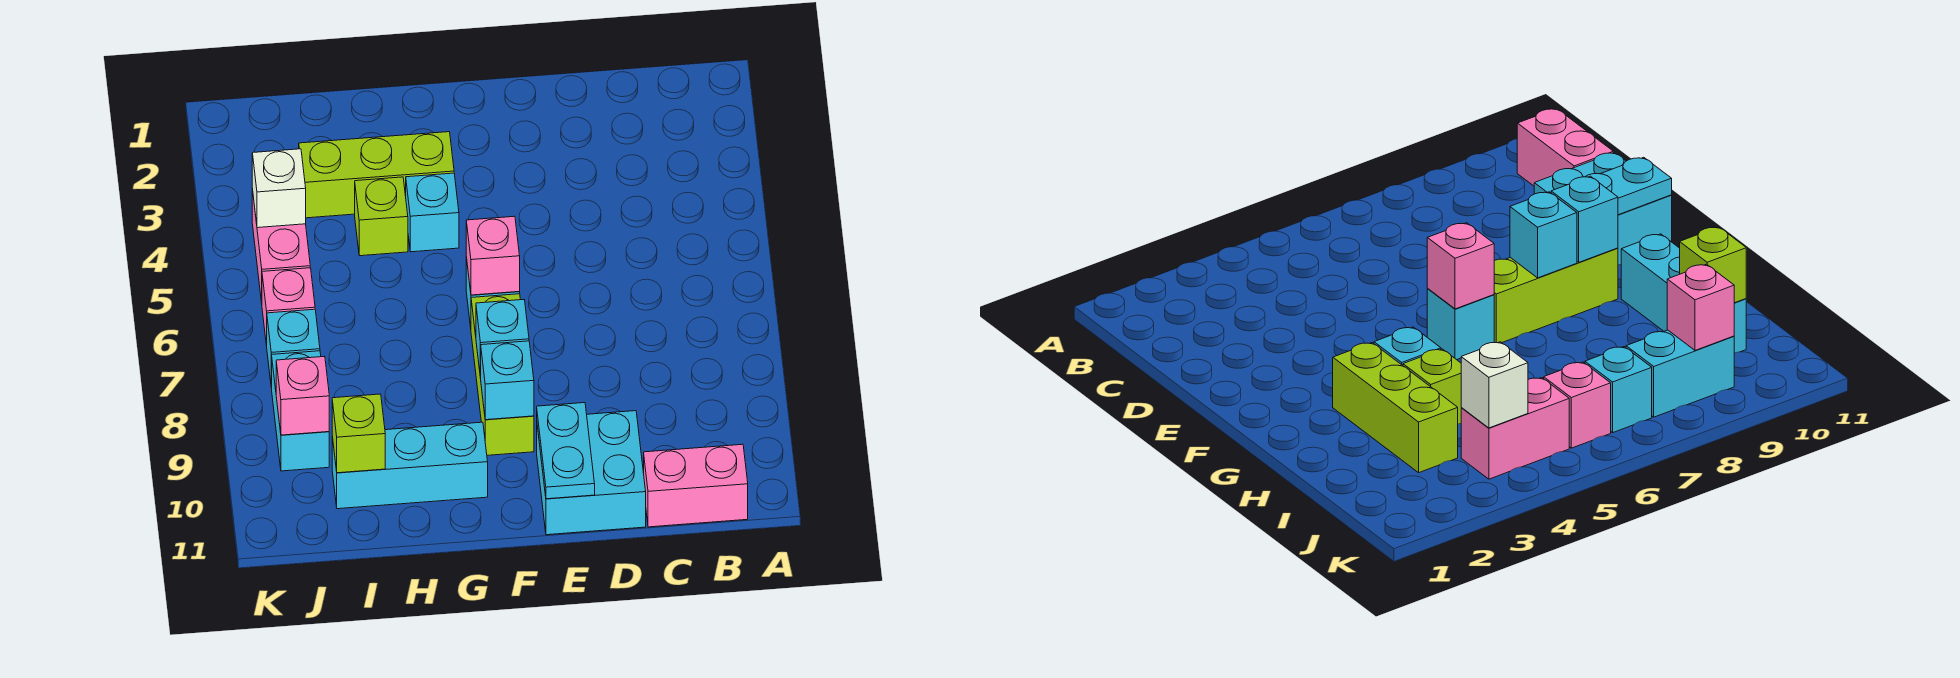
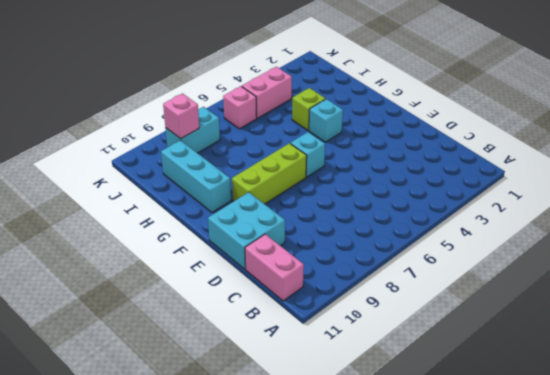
none -> lime 1x3 brick [299,132,454,218]
none -> cyan 1x1 brick [267,309,320,388]
none -> cyan 1x2 plate [537,403,595,499]

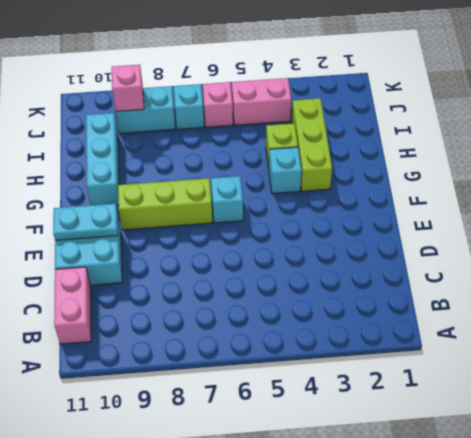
none -> pink 1x1 brick [466,216,520,295]
none -> cyan 1x1 brick [476,300,529,378]
none -> cyan 1x1 brick [481,341,534,420]

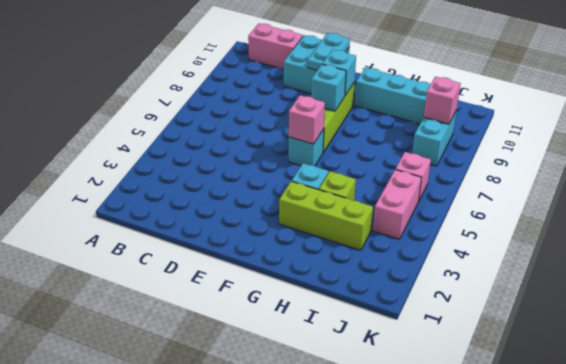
none -> cyan 1x1 brick [267,309,320,388]
none -> lime 1x1 brick [332,394,385,473]
none -> white 1x1 brick [252,149,306,228]

